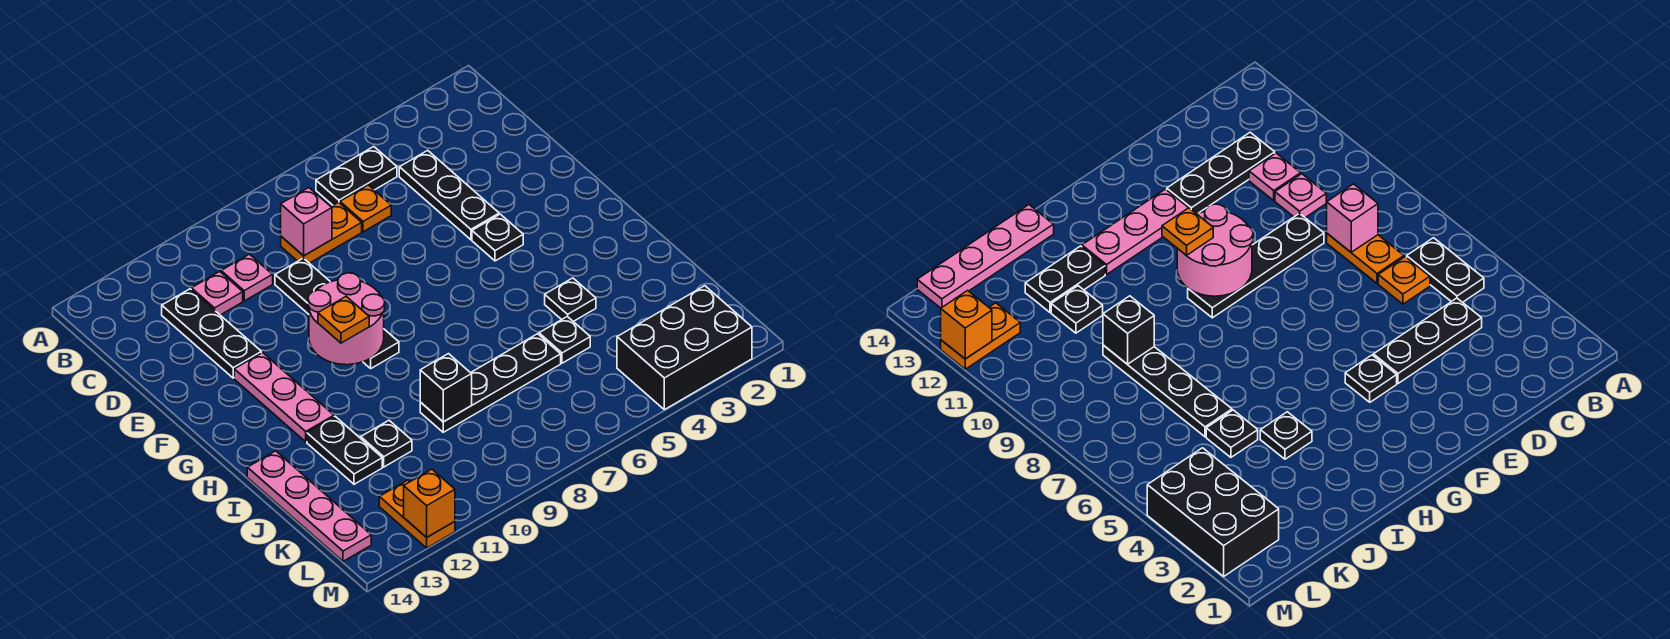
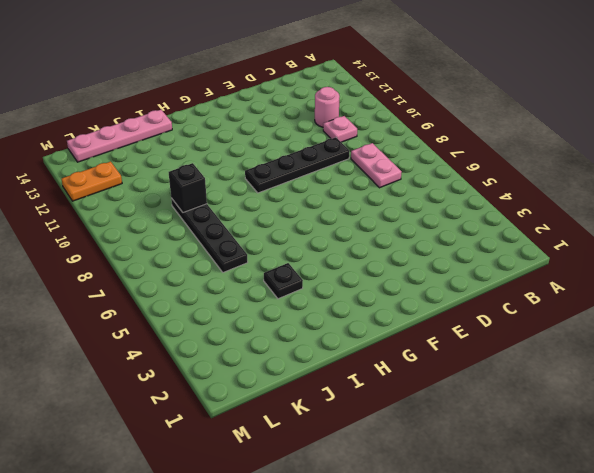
pink 1x2 plate [351,143,402,188] -> orange 1x2 plate [281,202,362,263]
pink 1x1 round brick [315,87,340,127] -> pink 1x1 plate [191,272,243,315]
none -> black 1x2 plate [316,147,397,205]
none -> black 1x3 plate [399,150,499,240]
none -> orange 1x1 plate [340,185,391,232]

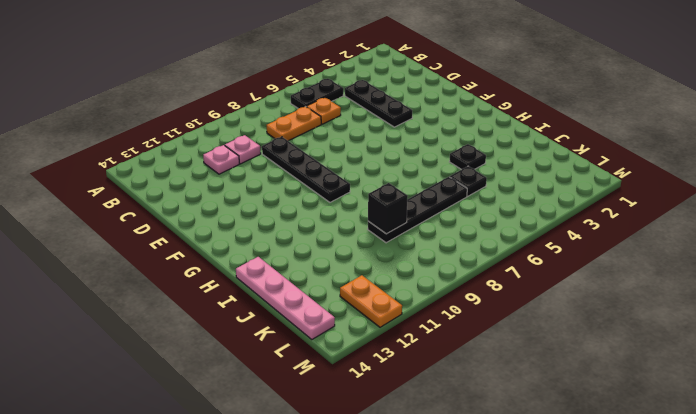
none -> black 1x3 plate [162,289,261,378]
none -> black 1x1 plate [472,214,523,261]
none -> pink 1x3 plate [234,353,334,442]

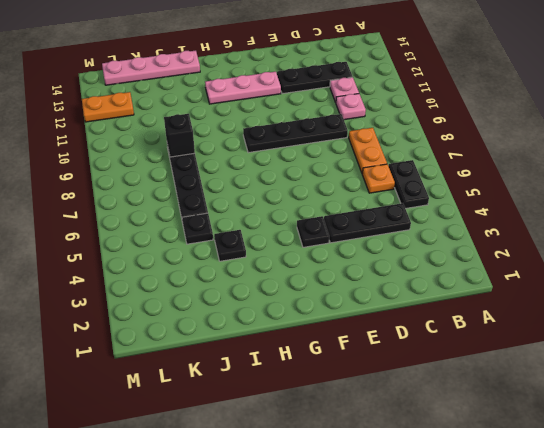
none -> black 1x2 plate [307,416,382,484]
none -> black 1x1 plate [361,420,412,467]
none -> black 2x3 brick [617,286,752,410]

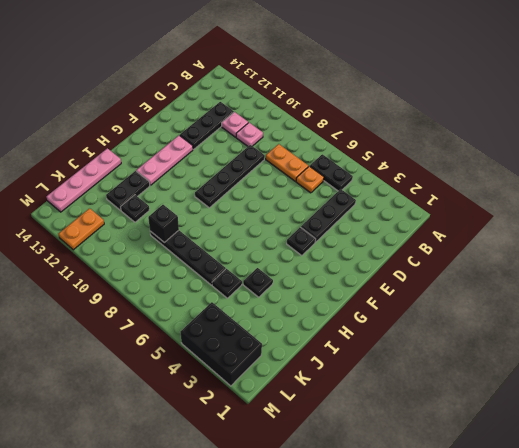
none -> pink 1x1 brick [281,188,332,256]
none -> pink 2x2 round brick [308,273,385,365]
none -> orange 1x1 brick [404,469,455,537]

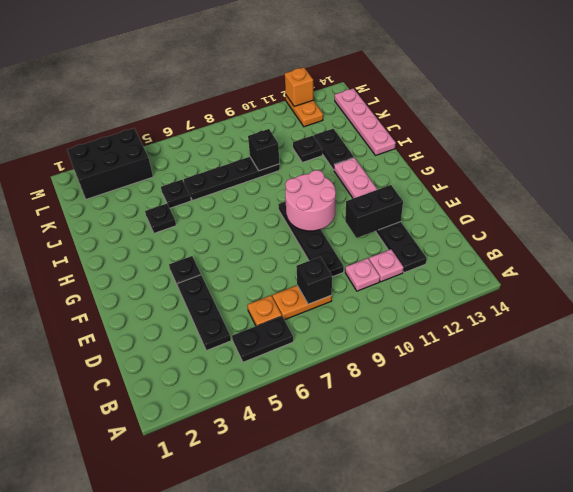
black 1x1 brick [296,257,332,304] -> pink 1x1 brick [281,188,332,256]
black 1x2 brick [345,185,403,238] -> none
none -> orange 1x1 plate [318,296,369,343]

